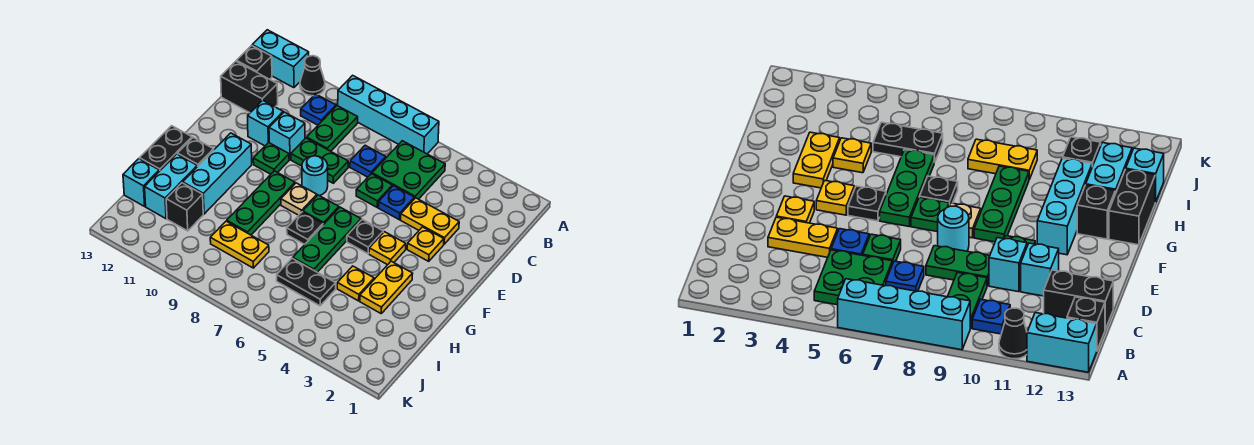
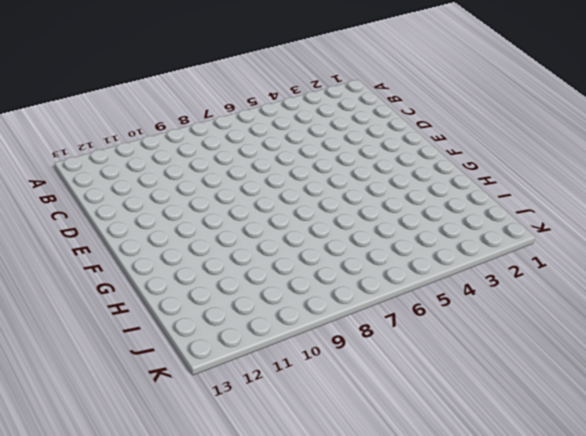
none -> cyan 1x4 brick [338,75,439,154]
none -> black 1x1 cone [300,56,325,96]
none -> cyan 1x2 brick [252,30,309,88]
none -> green 2x2 plate [372,141,445,199]

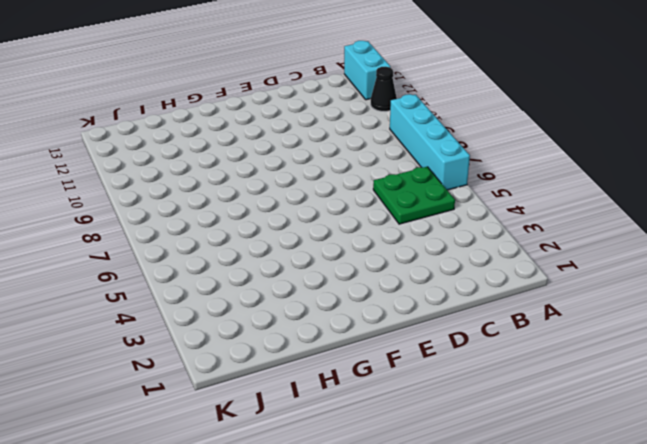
none -> green 1x2 plate [307,106,358,151]
none -> blue 1x1 plate [301,94,336,125]
none -> black 1x1 brick [237,45,272,79]
none -> blue 1x1 plate [350,145,386,177]

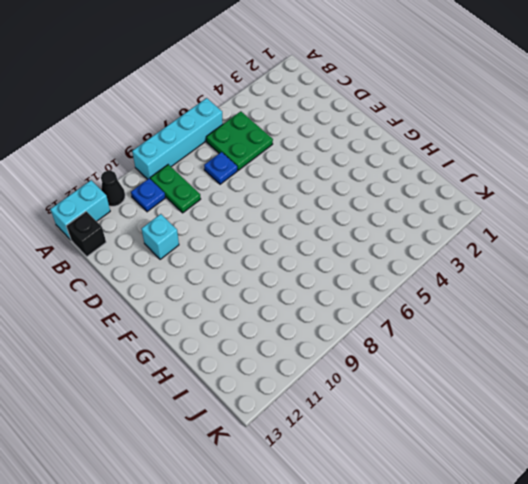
none -> black 1x2 brick [221,61,278,113]
none -> yellow 1x2 plate [401,198,459,244]
none -> blue 1x1 plate [378,186,415,220]
none -> green 1x1 plate [356,174,392,207]

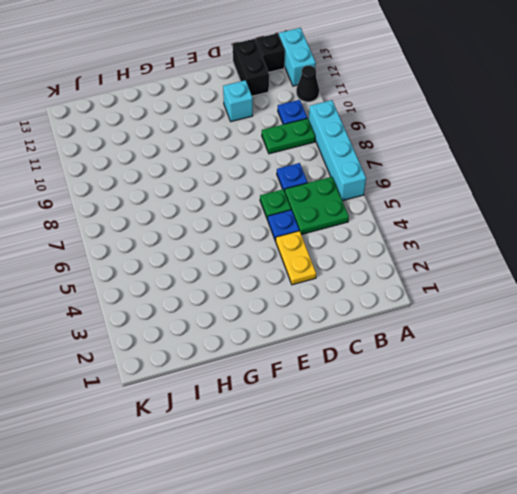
none -> green 1x2 plate [291,138,348,183]
none -> cyan 1x1 brick [269,112,305,159]
none -> yellow 1x1 plate [407,227,444,261]
none -> cyan 1x1 round brick [302,156,328,196]

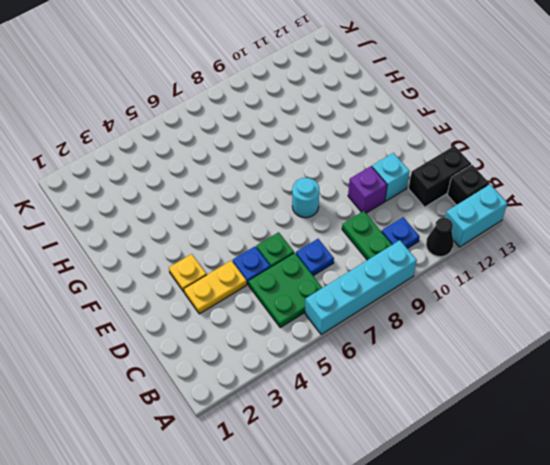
purple 1x1 brick [348,166,387,213] -> cyan 1x1 brick [269,112,305,159]
none -> green 1x2 plate [291,138,348,183]
none -> green 1x1 plate [253,142,289,174]
none -> yellow 1x1 plate [369,232,406,265]
none -> black 1x1 plate [347,219,383,254]

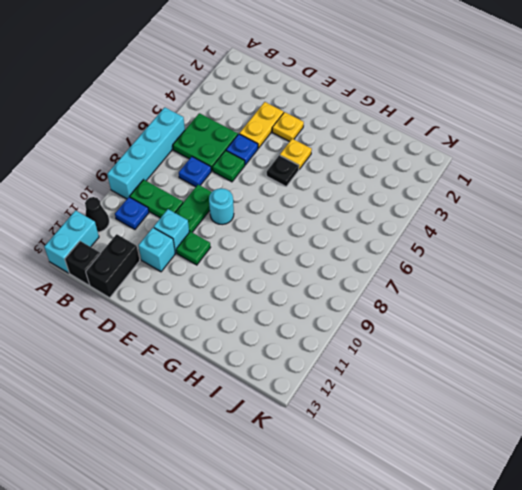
none -> green 1x3 plate [293,207,361,272]
none -> green 1x1 plate [303,195,339,225]
none -> tan 1x1 plate [281,183,317,215]
none -> green 1x3 plate [227,171,295,235]

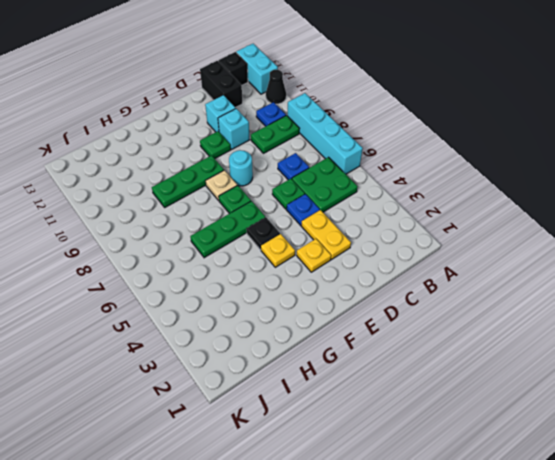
none -> green 1x2 plate [291,138,348,183]
none -> cyan 1x3 brick [183,133,252,214]
none -> yellow 1x2 plate [360,261,413,313]
none -> black 1x1 plate [287,212,323,244]

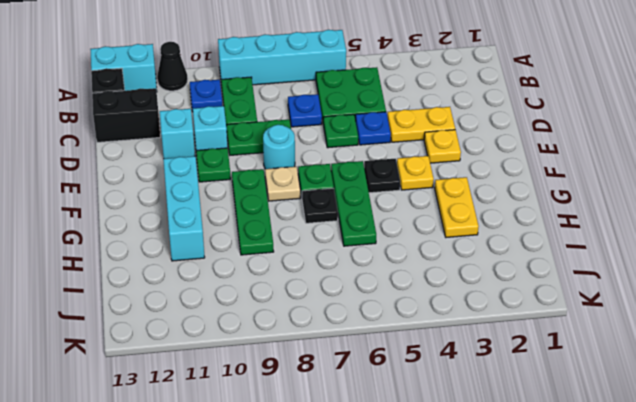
none -> black 1x1 brick [178,138,214,167]
none -> black 1x2 brick [140,126,192,171]
none -> yellow 1x1 plate [337,266,374,301]
none -> cyan 1x2 brick [145,154,197,219]

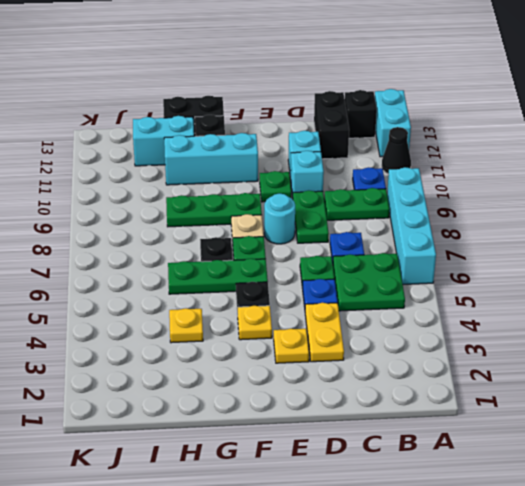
none -> yellow 1x2 plate [360,261,413,313]
none -> black 1x2 plate [277,258,336,306]
none -> yellow 1x2 plate [210,221,269,268]
none -> black 1x1 brick [166,183,203,231]

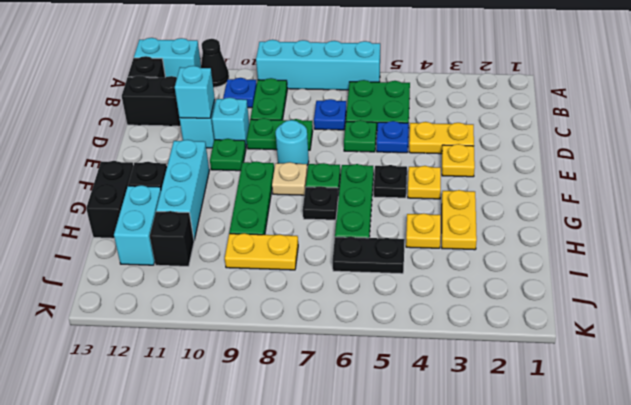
cyan 1x1 brick [175,66,215,118] -> cyan 1x1 brick moved to [123,159,159,206]

